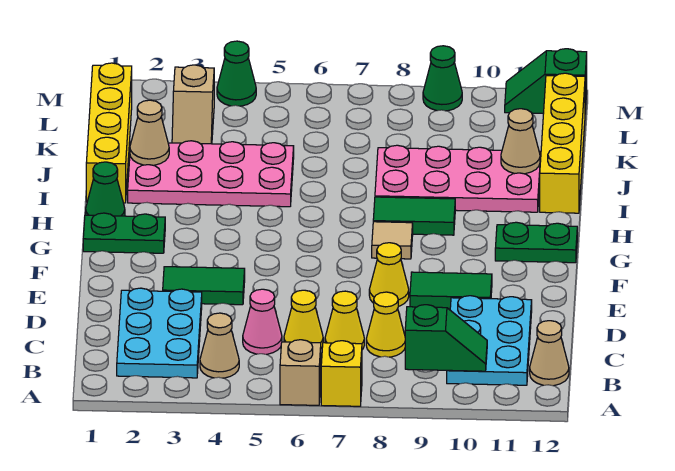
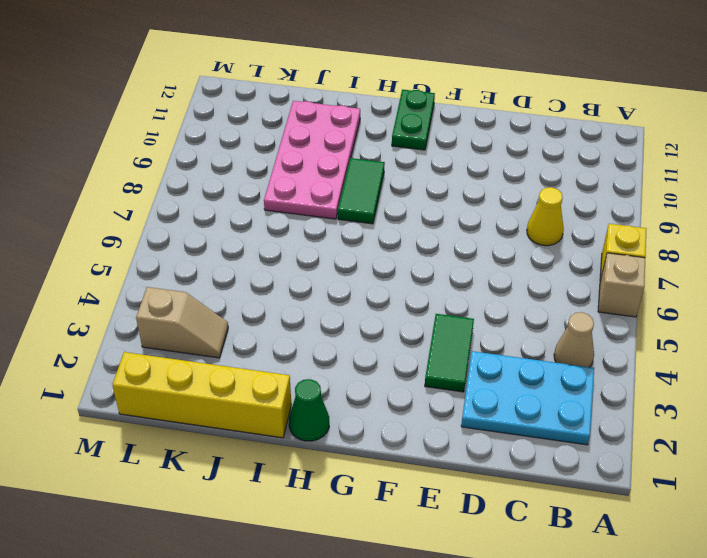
none -> cyan 2x3 plate [447,296,532,385]
none -> tan 1x1 cone [530,321,569,386]
none -> pink 1x1 cone [243,289,282,354]

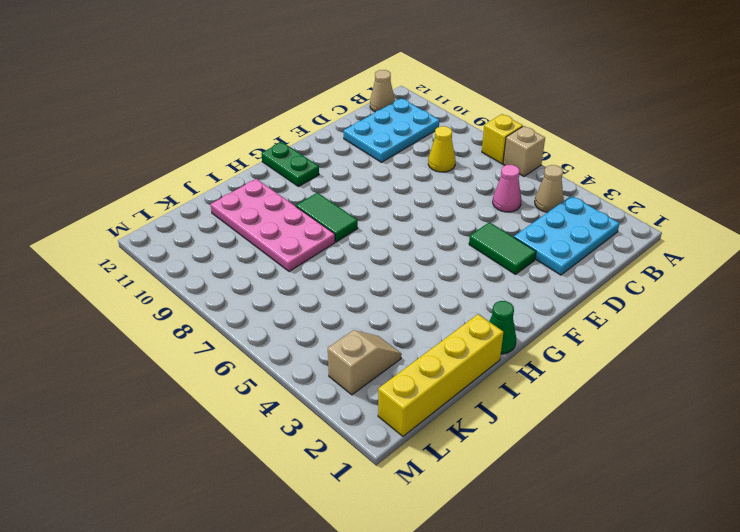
none -> yellow 1x1 cone [284,290,323,348]
none -> yellow 1x1 cone [325,291,364,350]
none -> yellow 1x1 cone [369,243,409,306]

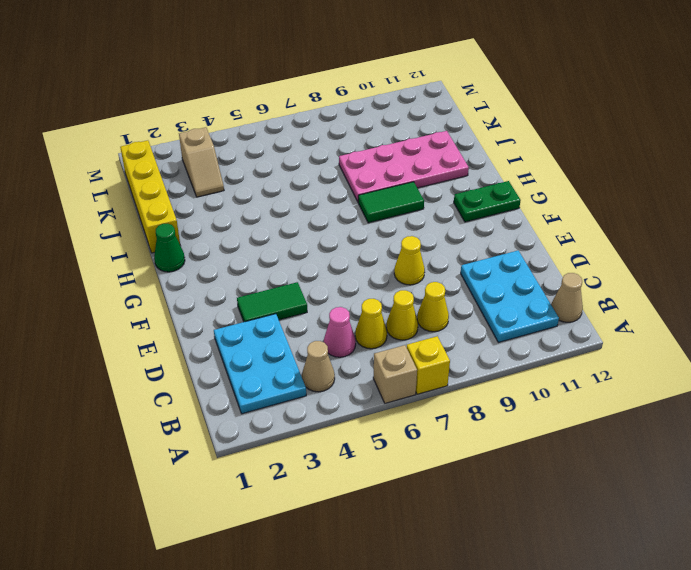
none -> green 1x2 tile [410,272,492,309]
none -> green 1x2 plate [83,213,165,253]
none -> tan 1x1 tile [372,222,413,259]

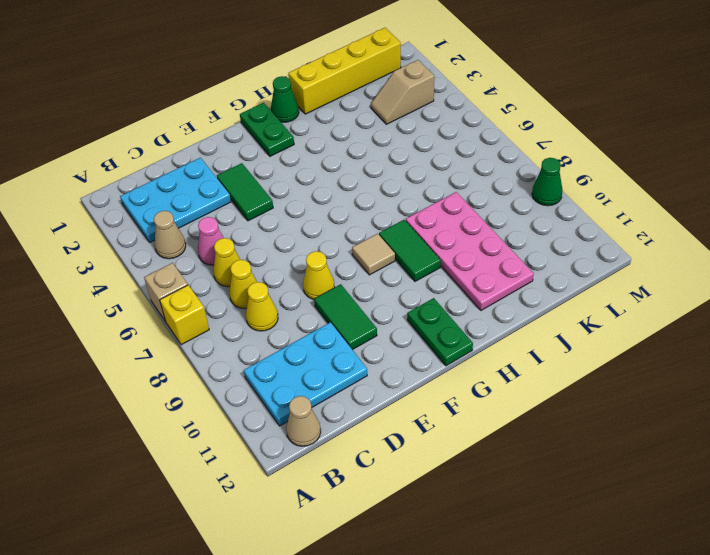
none -> pink 2x4 plate [128,141,294,207]
none -> yellow 1x4 brick [540,73,585,213]
none -> green 1x1 cone [217,41,256,106]

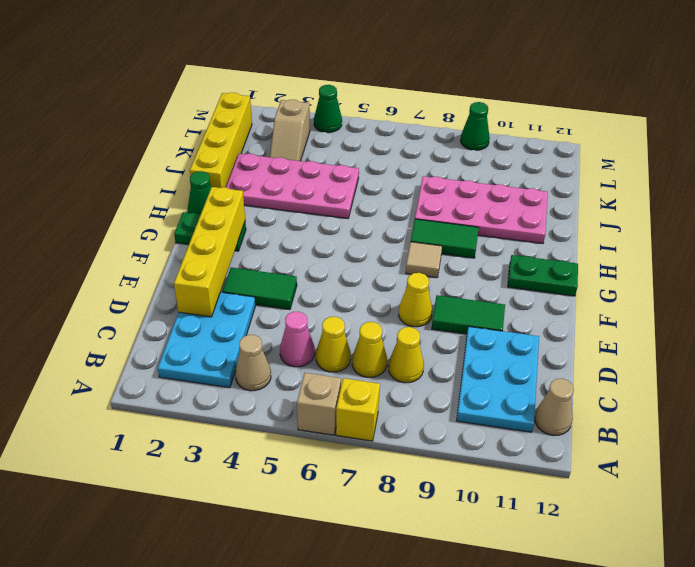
yellow 1x4 brick [174,187,245,317] -> yellow 1x4 brick moved to [540,73,585,213]
none -> green 1x2 slope [505,49,587,113]
none -> green 1x2 slope [405,305,487,371]
none -> tan 1x1 cone [130,100,169,165]

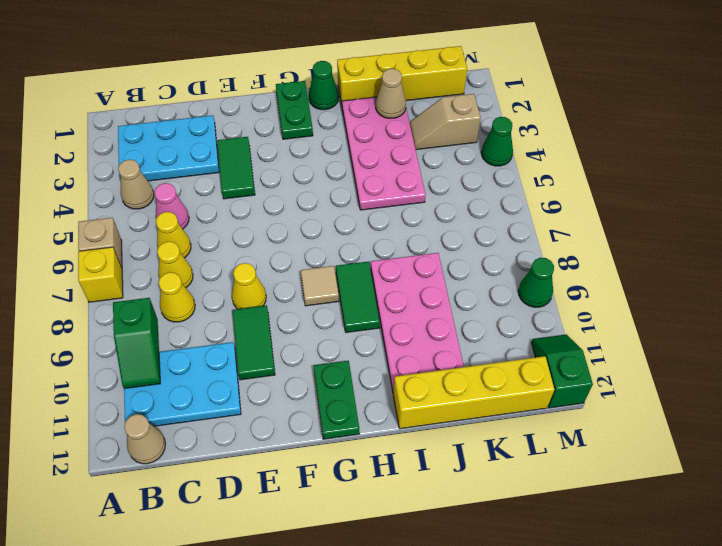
none -> tan 1x1 cone [501,109,540,174]

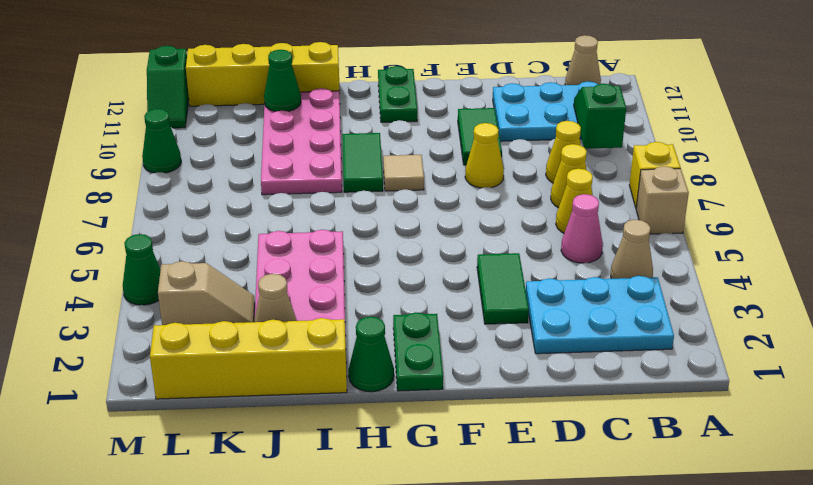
green 1x1 cone [264,50,301,112] -> tan 1x1 cone [501,109,540,174]

